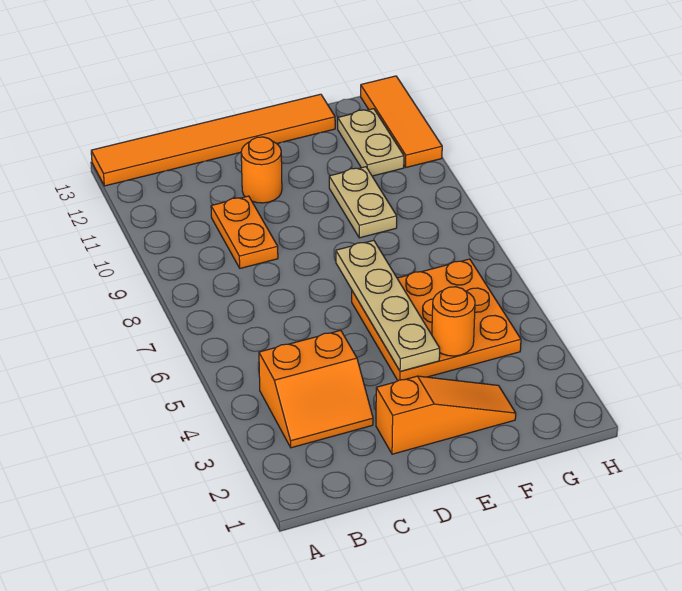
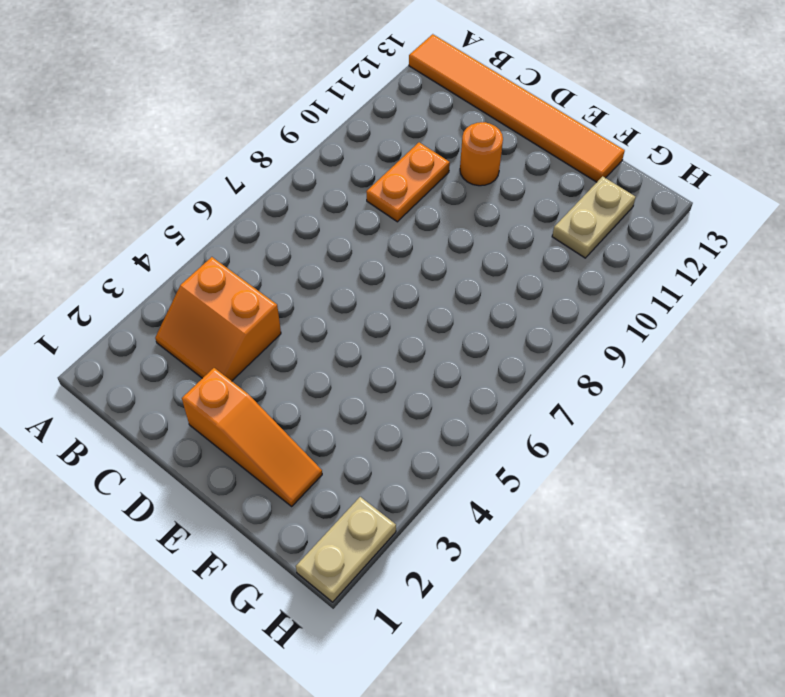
tan 1x2 plate [296,497,396,602] -> tan 1x2 plate moved to [329,167,397,238]
none -> orange 3x3 plate [352,259,521,380]
none -> orange 1x3 tile [361,76,442,167]

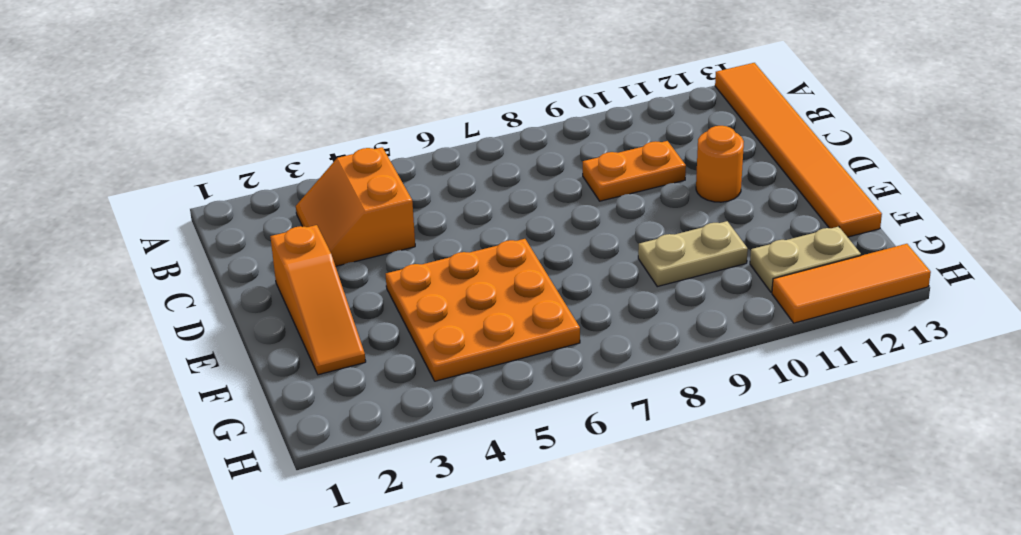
none -> tan 1x4 plate [336,240,440,371]
none -> orange 1x1 round brick [432,287,475,356]

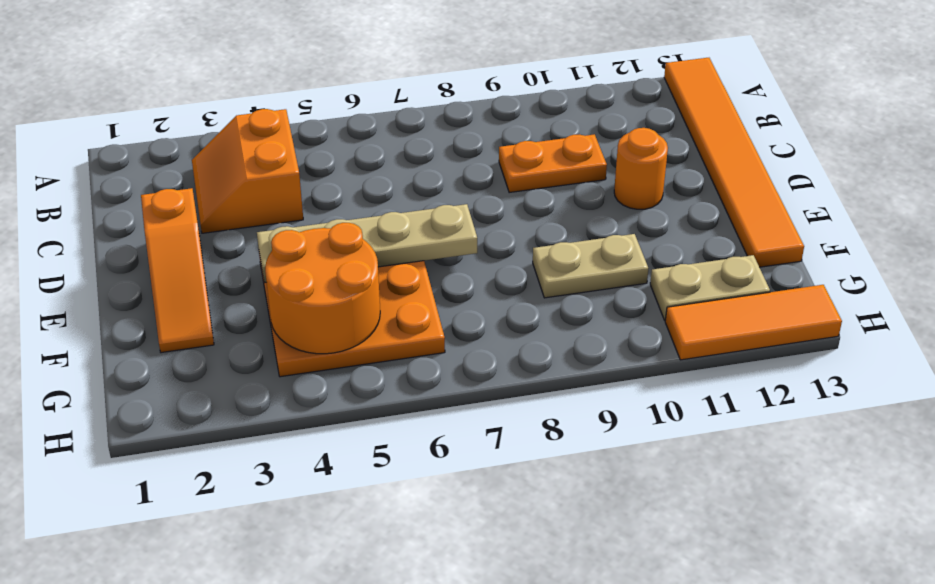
orange 2x2 round brick [265,223,380,354] -> orange 1x1 round brick [432,287,475,356]

